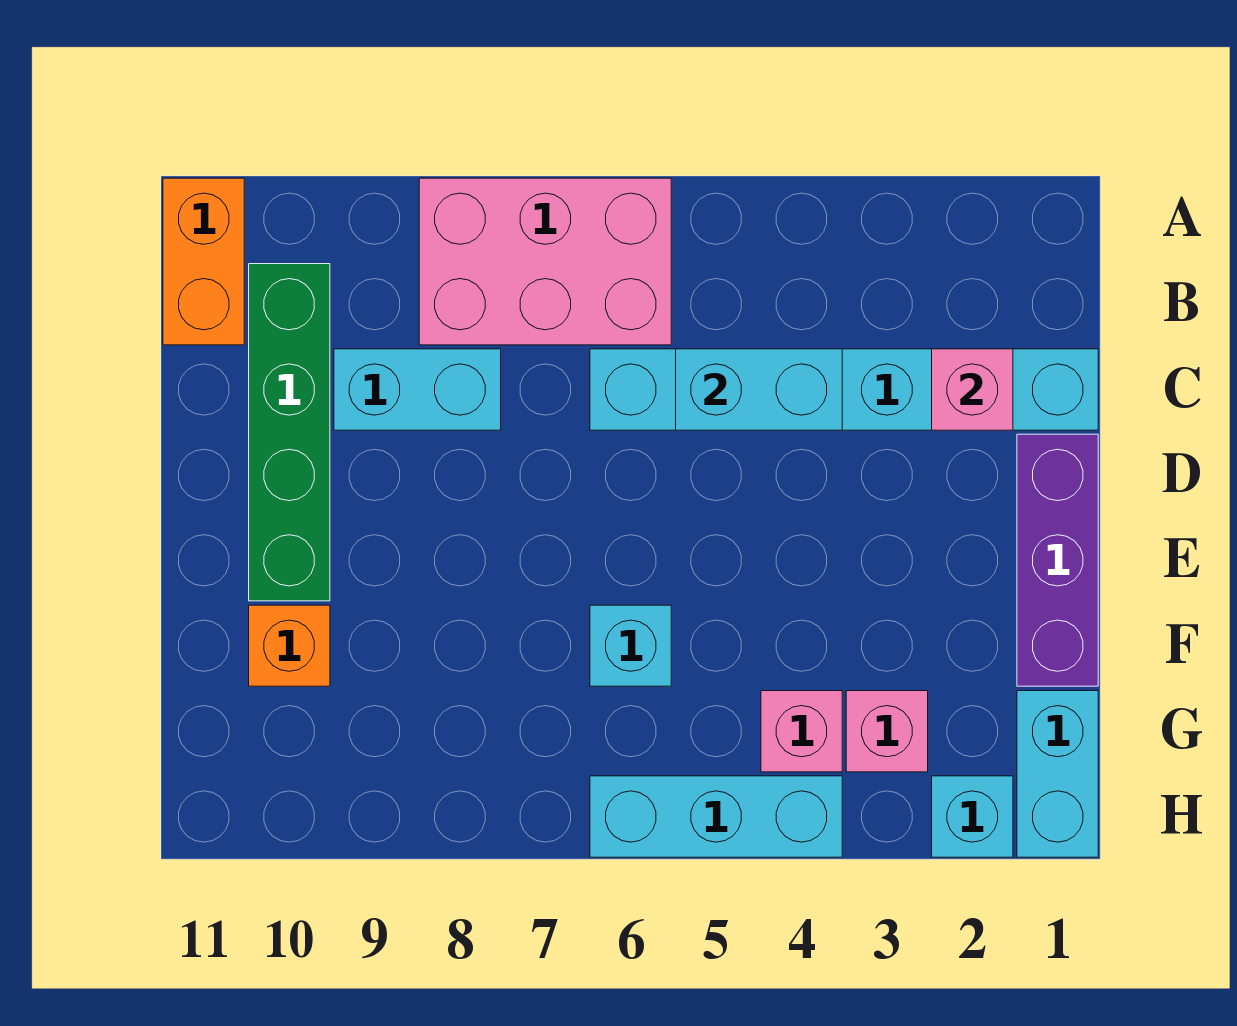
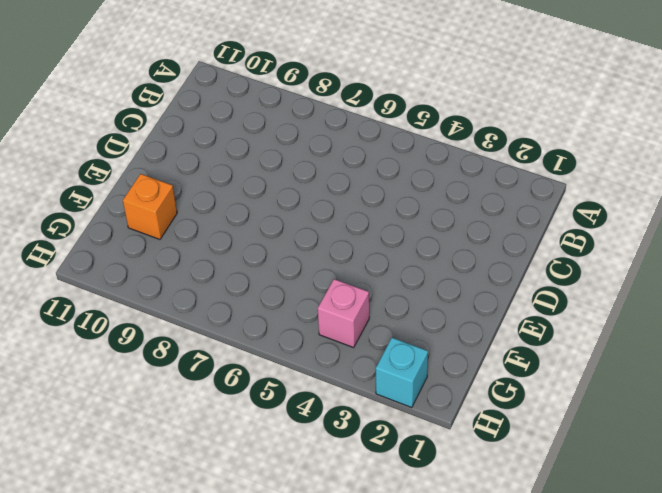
none -> pink 2x3 brick [419,178,671,345]
none -> orange 1x2 brick [163,178,244,345]
none -> green 1x4 brick [249,264,330,601]

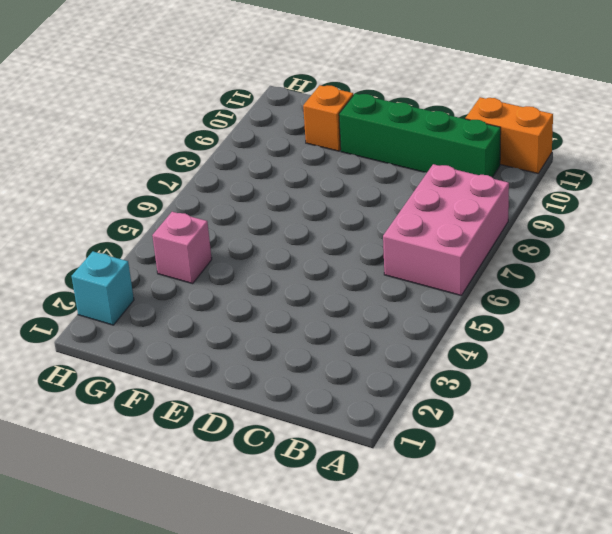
none -> cyan 1x6 brick [590,349,1098,430]
none -> cyan 1x2 brick [334,349,501,430]
none -> purple 1x3 brick [1017,434,1098,686]

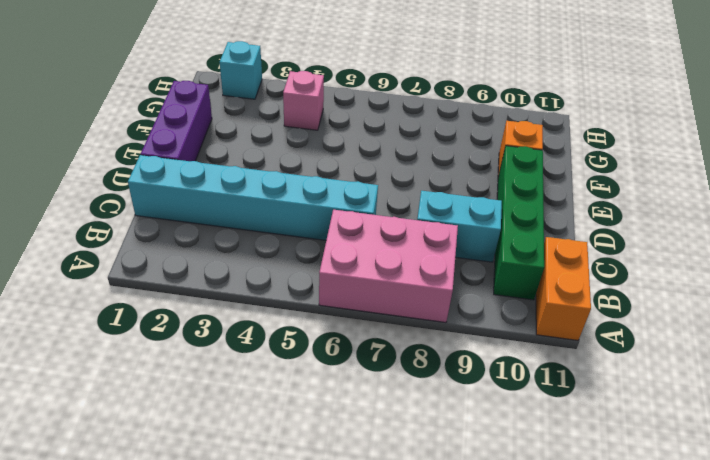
none -> cyan 1x1 brick [590,605,671,686]
none -> cyan 1x2 brick [1017,691,1098,857]
none -> pink 1x1 brick [846,691,928,772]

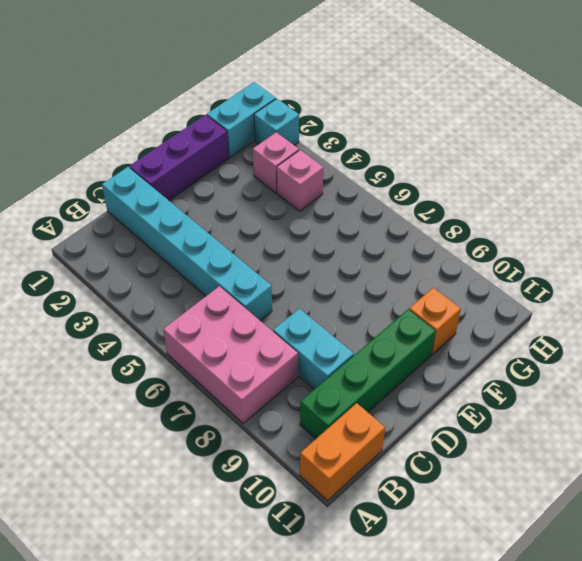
none -> cyan 1x1 brick [590,605,671,686]
none -> cyan 1x3 brick [590,776,842,857]
none -> pink 1x1 brick [932,349,1013,430]

